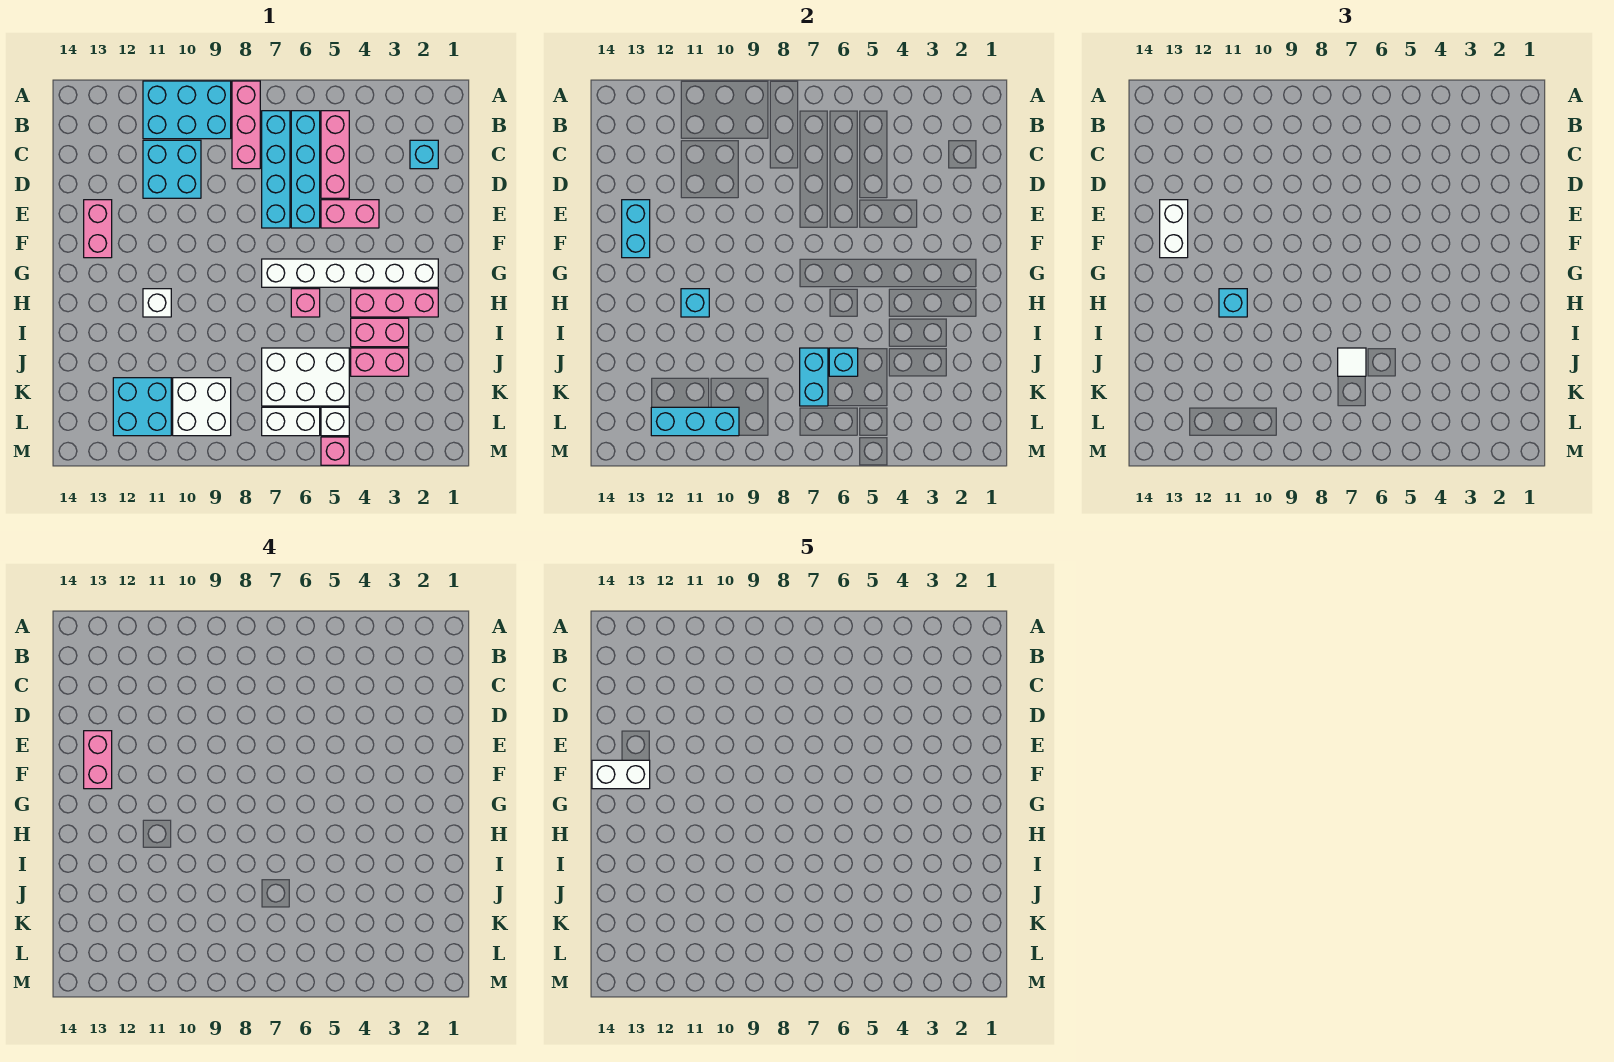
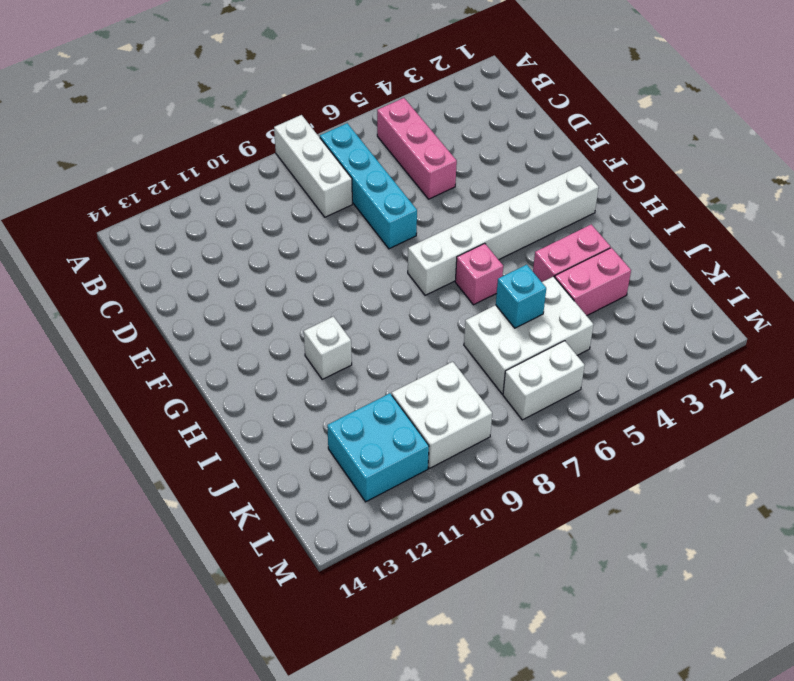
white 1x3 brick [274,115,352,217] -> pink 1x3 brick [232,81,260,169]
none -> cyan 2x3 brick [143,81,231,139]
none -> cyan 1x4 brick [291,111,320,228]
none -> cyan 1x1 brick [410,140,438,169]
none -> cyan 2x2 brick [143,140,201,198]

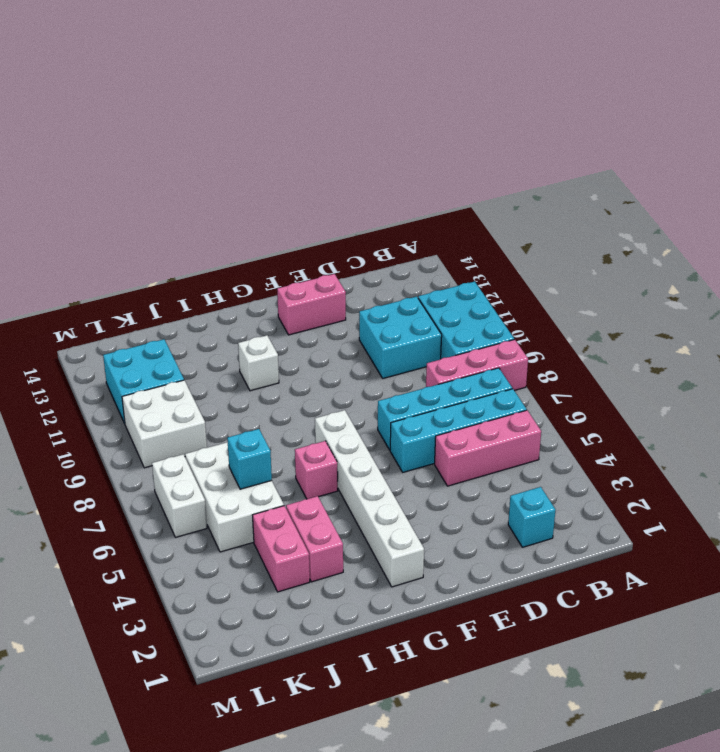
none -> pink 1x2 brick [321,200,379,228]
none -> pink 1x3 brick [351,289,438,317]
none -> white 1x1 brick [321,407,349,436]
none -> pink 1x1 brick [321,437,349,465]

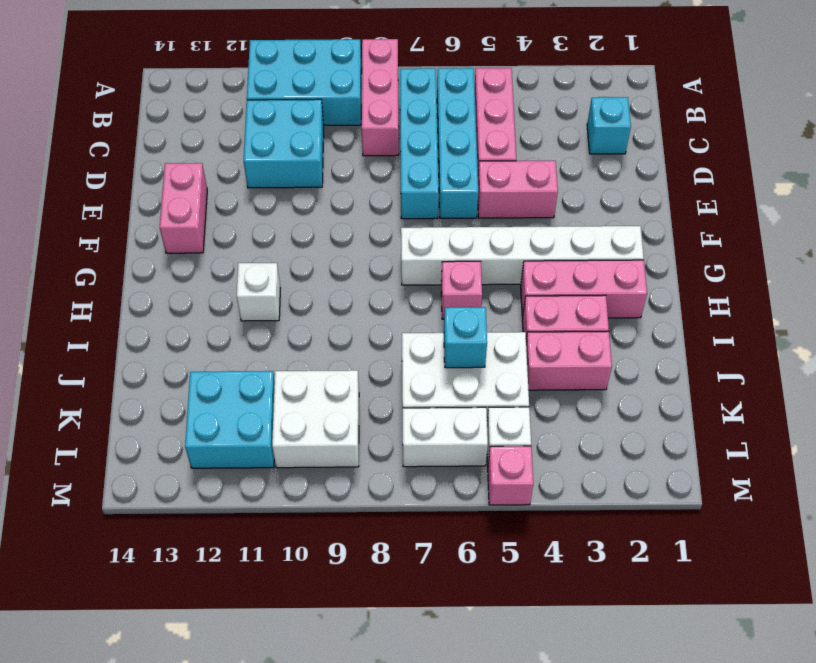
none -> cyan 1x2 brick [622,200,650,258]
none -> cyan 1x1 brick [681,289,709,317]
none -> cyan 1x2 brick [800,348,828,406]
none -> cyan 1x3 brick [651,407,739,436]

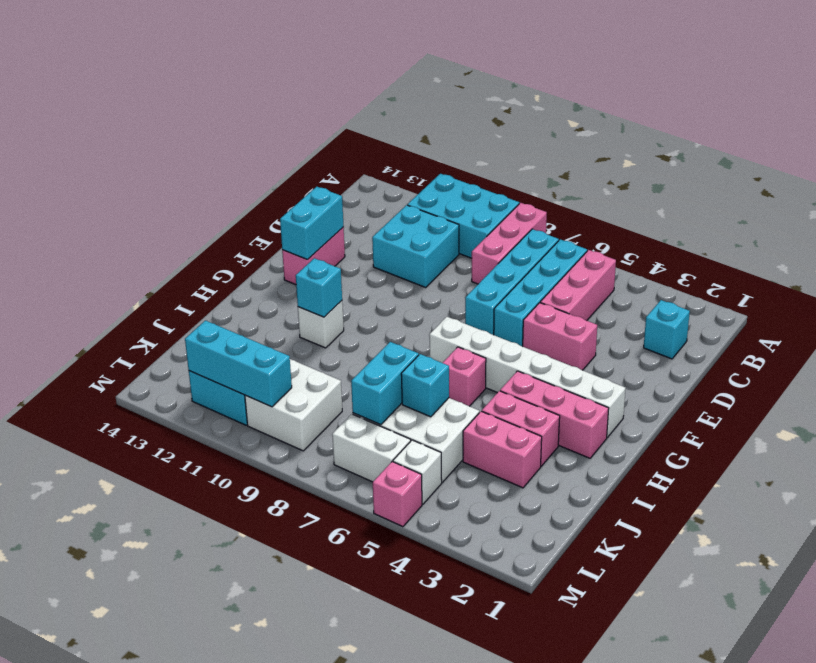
none -> white 1x2 brick [1160,200,1188,258]
none -> cyan 1x1 brick [1219,289,1247,317]
none -> white 1x1 tile [1338,348,1366,376]
none -> pink 1x2 brick [84,731,112,789]

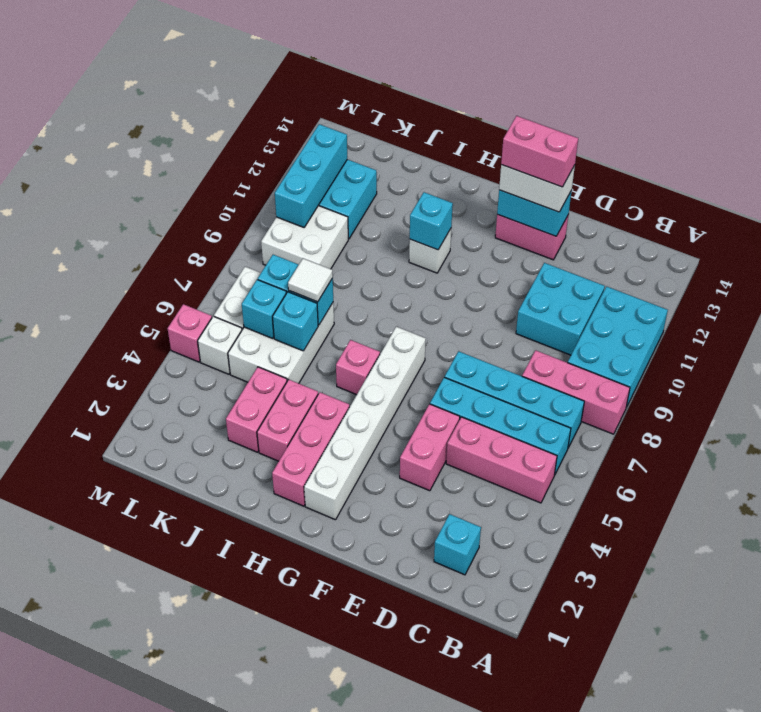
cyan 1x1 brick [242,280,286,339] -> cyan 1x1 brick moved to [1219,289,1247,317]
none -> white 1x2 brick [592,760,650,789]

